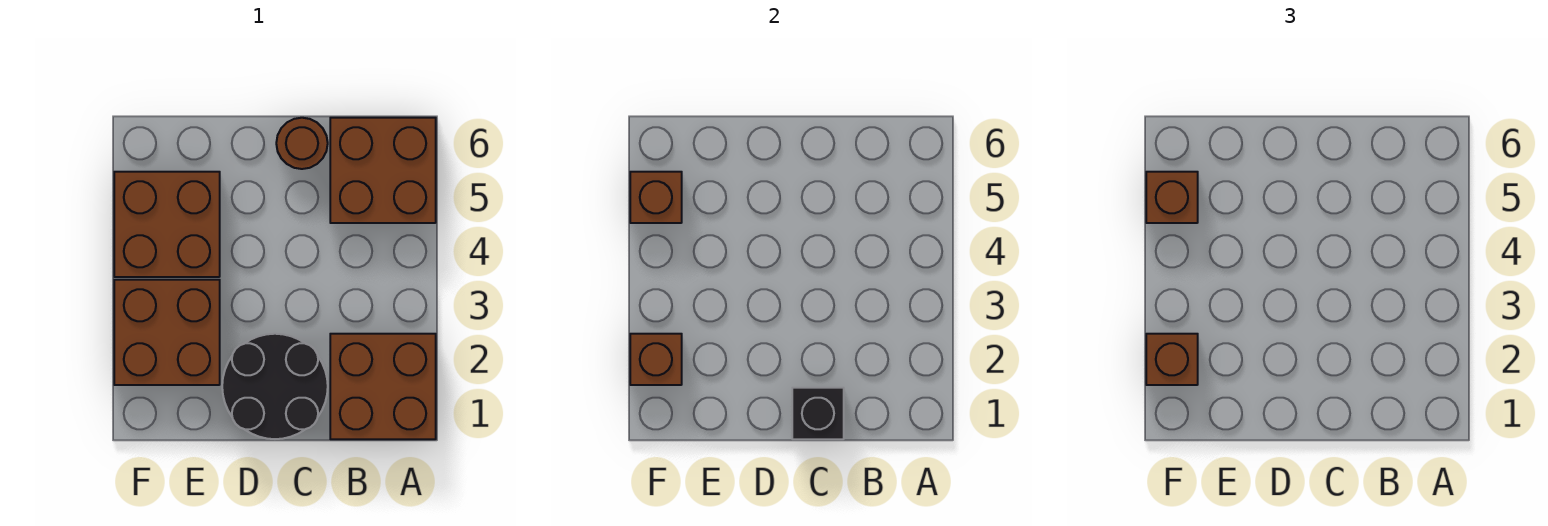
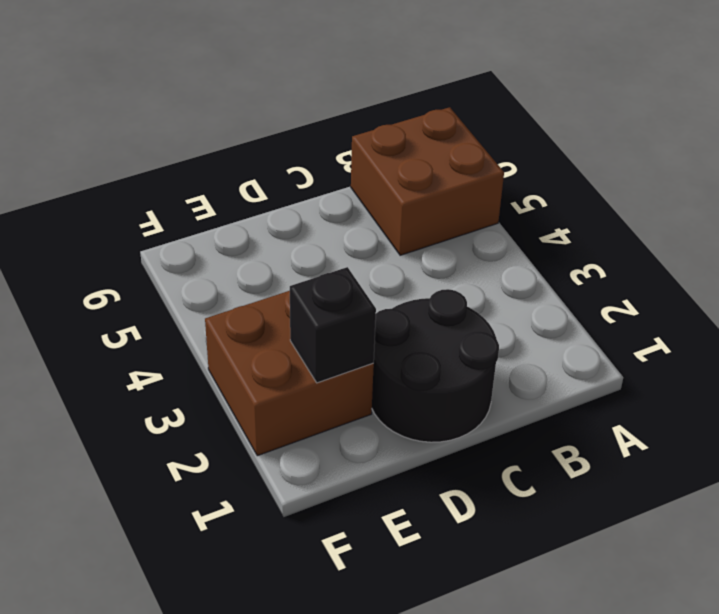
black 1x1 brick [290,267,376,383] -> black 1x1 brick moved to [792,388,844,439]
none -> brown 2x2 brick [330,334,436,439]
none -> brown 1x1 round brick [276,118,328,169]

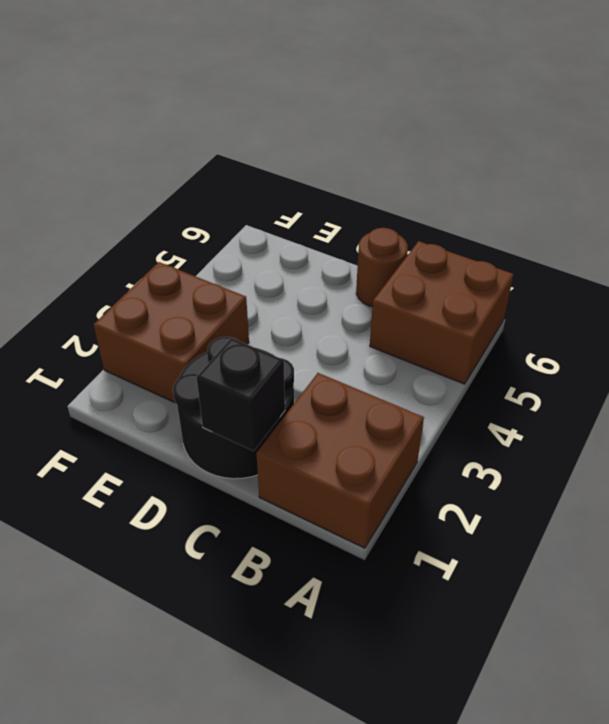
none -> brown 2x2 brick [114,172,220,277]
none -> brown 1x1 brick [630,334,682,385]

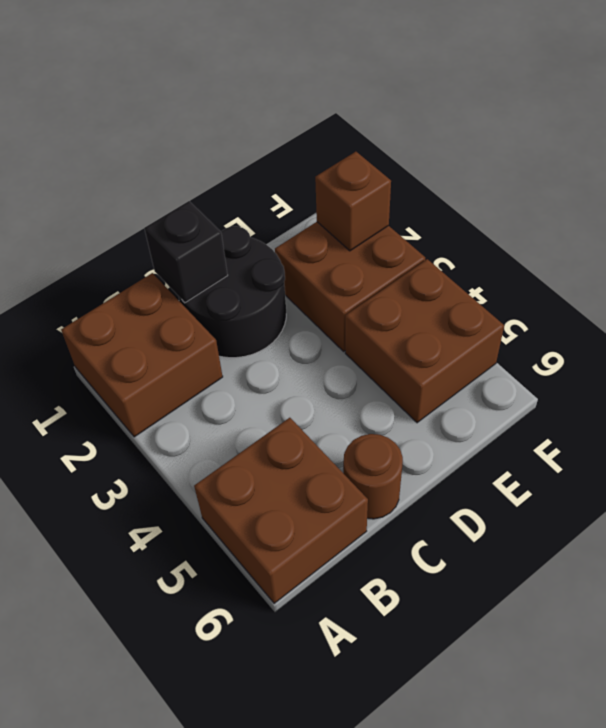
none -> brown 1x1 brick [630,172,682,223]
none -> brown 1x1 brick [1146,334,1198,385]

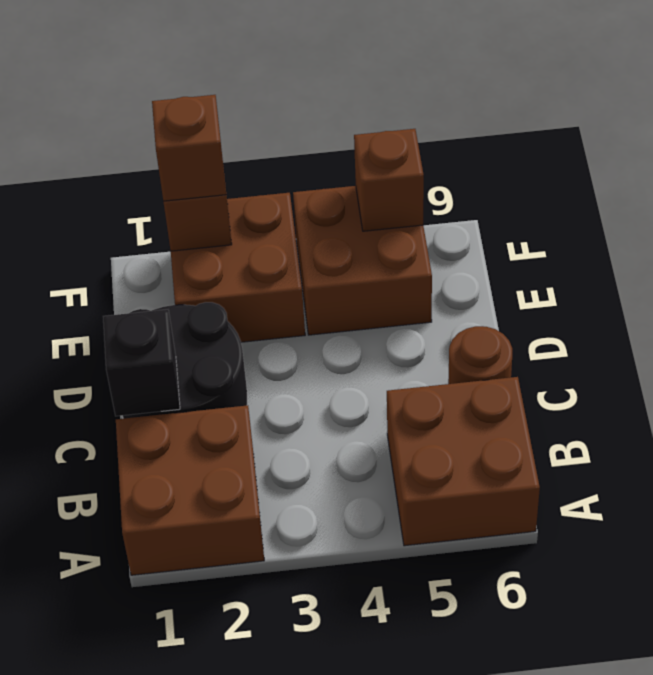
none -> brown 1x1 brick [1146,172,1198,223]

